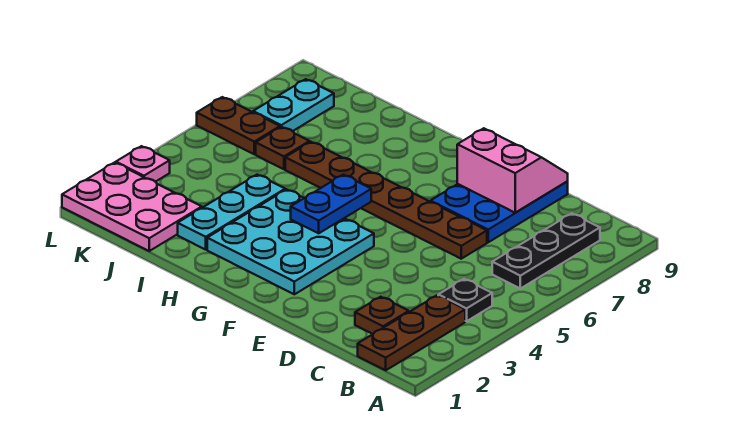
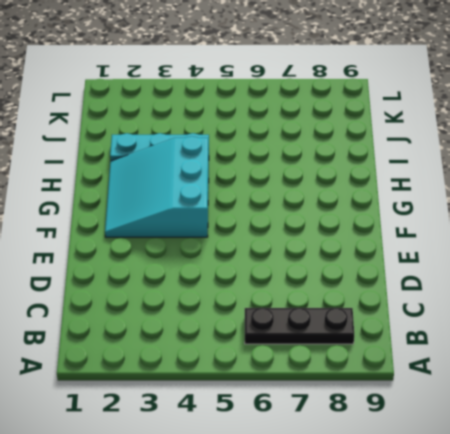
cyan 3x3 slope [105,136,209,237] -> cyan 3x3 plate [207,189,374,294]
none -> brown 1x3 plate [358,295,465,370]
none -> black 1x1 plate [438,279,492,321]
none -> brown 1x1 plate [355,297,409,334]

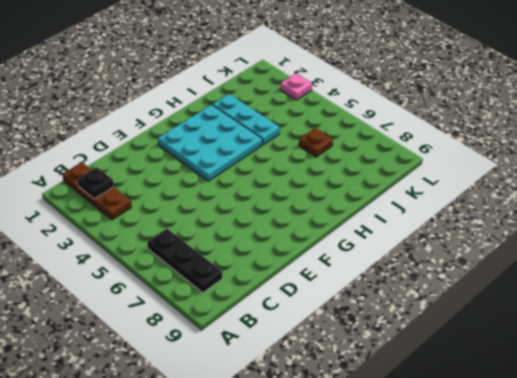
black 1x1 plate [77,167,114,199] -> black 1x1 plate moved to [438,279,492,321]
none -> brown 1x1 plate [355,297,409,334]
none -> brown 1x6 plate [285,142,487,259]
none -> blue 2x3 plate [431,182,568,242]

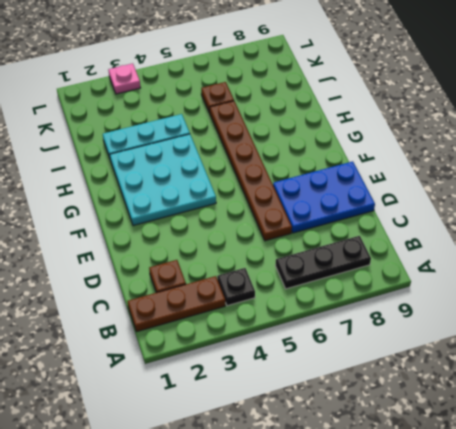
none -> pink 2x3 plate [62,163,202,251]
none -> brown 1x2 plate [197,97,280,154]
none -> cyan 1x2 plate [253,79,334,131]

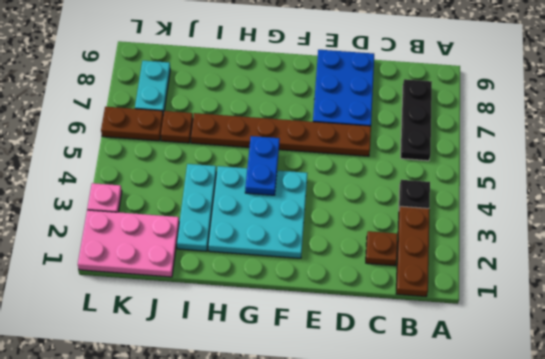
none -> pink 2x2 slope [457,128,568,213]

